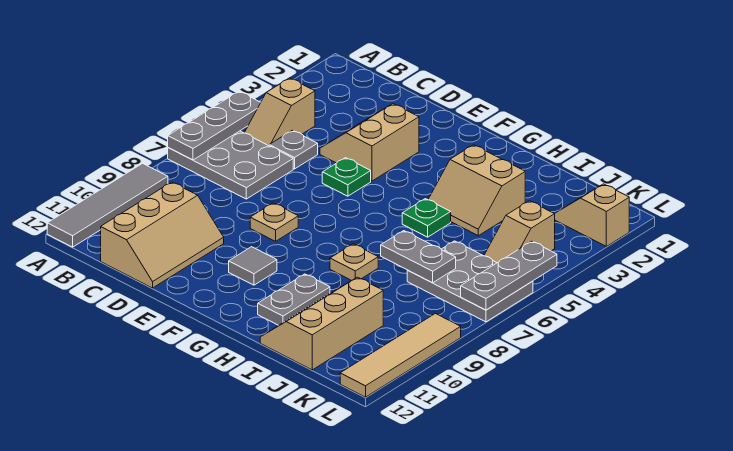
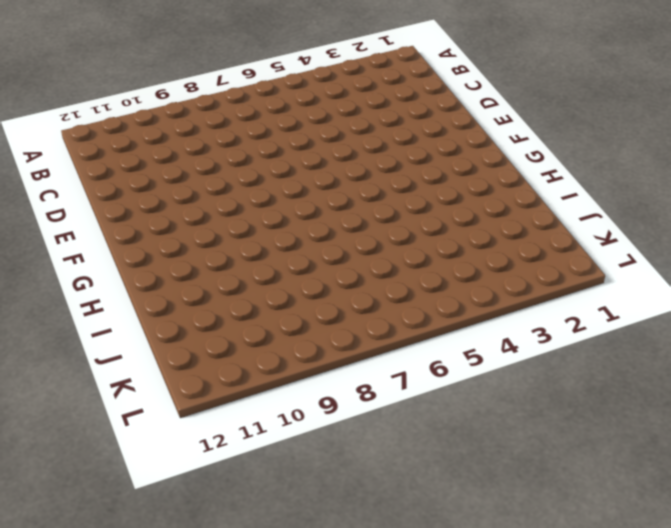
none -> grey 2x3 plate [168,131,293,199]
none -> grey 1x4 tile [47,163,168,247]
none -> tan 1x2 slope [245,78,315,146]

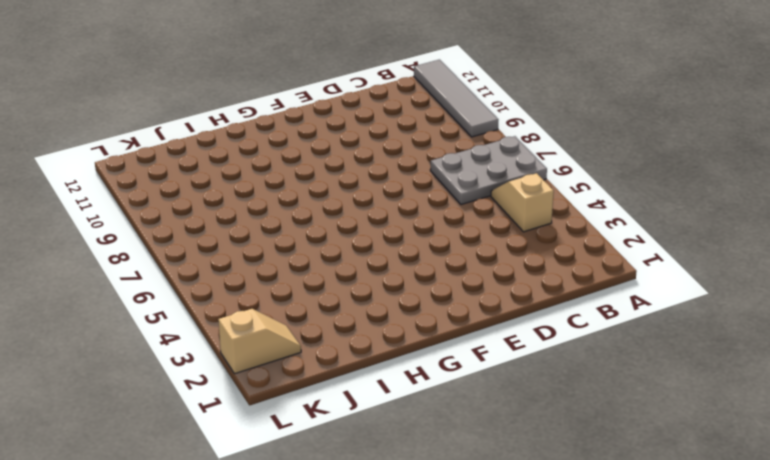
none -> grey 1x1 plate [269,130,318,169]
none -> tan 2x3 slope [101,182,224,288]
none -> tan 2x2 slope [320,104,419,181]

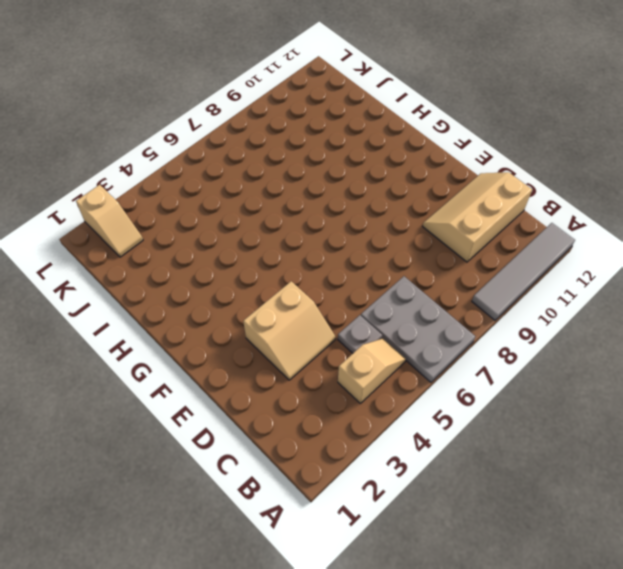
none -> green 1x1 plate [322,158,371,196]
none -> tan 1x1 plate [250,203,298,241]
none -> grey 1x1 tile [229,247,277,285]

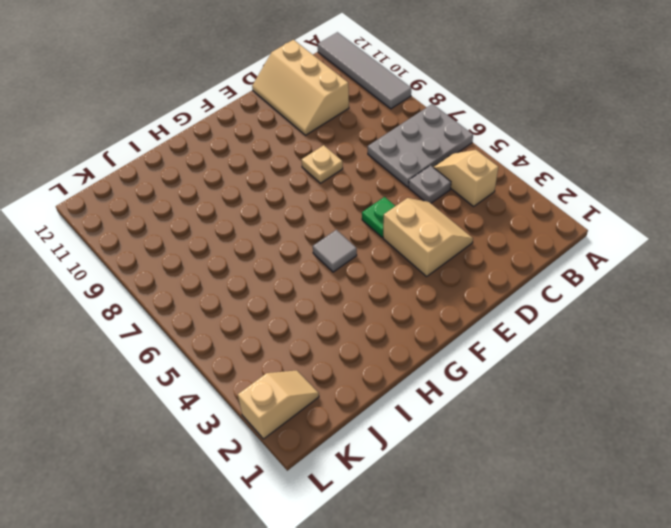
grey 1x1 tile [313,230,357,272] -> grey 1x1 tile moved to [229,247,277,285]
none -> tan 2x2 slope [428,145,525,236]
none -> green 1x1 plate [402,199,451,237]
none -> tan 1x1 plate [330,244,378,281]

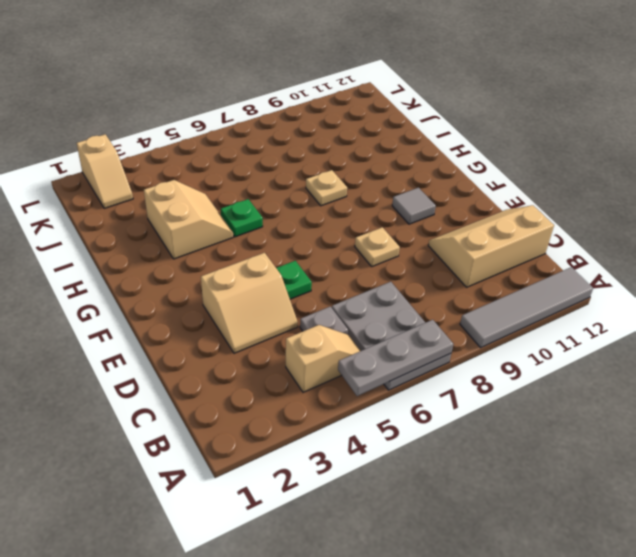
none -> grey 1x2 plate [258,274,330,325]
none -> tan 2x3 slope [260,277,383,370]
none -> grey 2x3 plate [407,241,533,322]

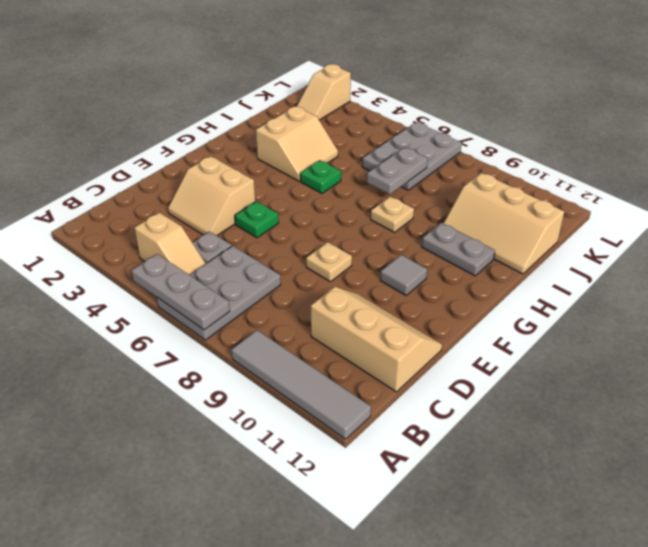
none -> tan 1x2 slope [484,201,555,263]
none -> tan 1x4 tile [340,314,461,397]
none -> grey 1x3 plate [461,241,557,310]

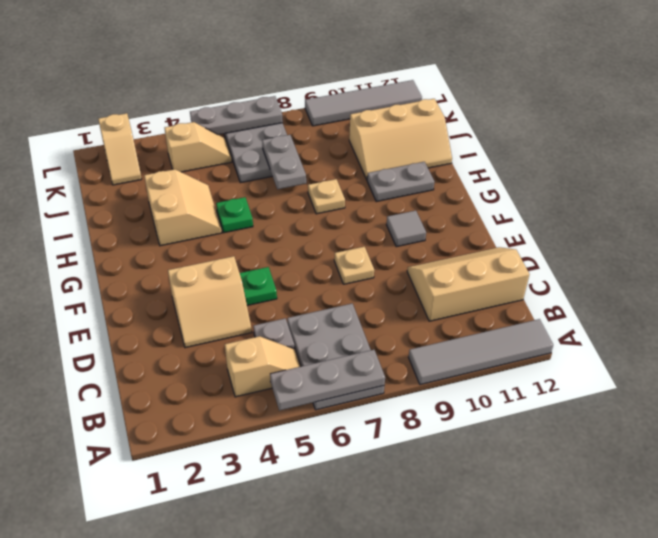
grey 1x4 tile [305,80,422,126] -> tan 1x4 tile [340,314,461,397]

